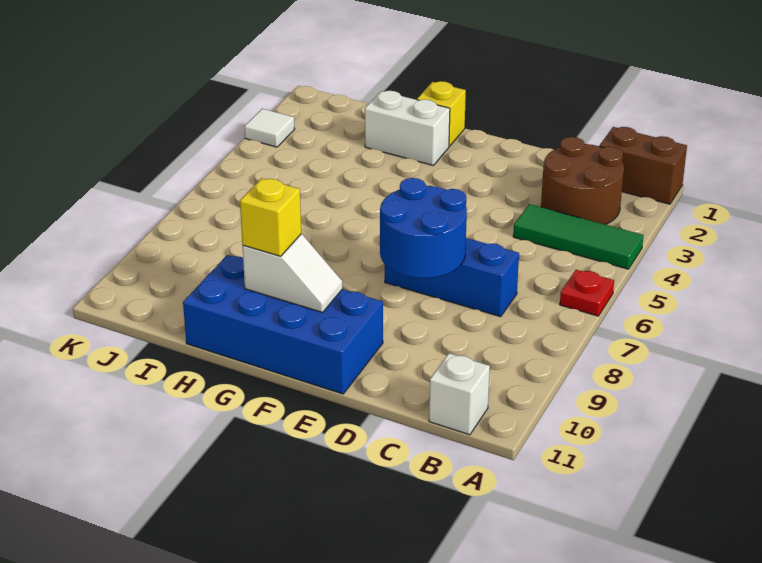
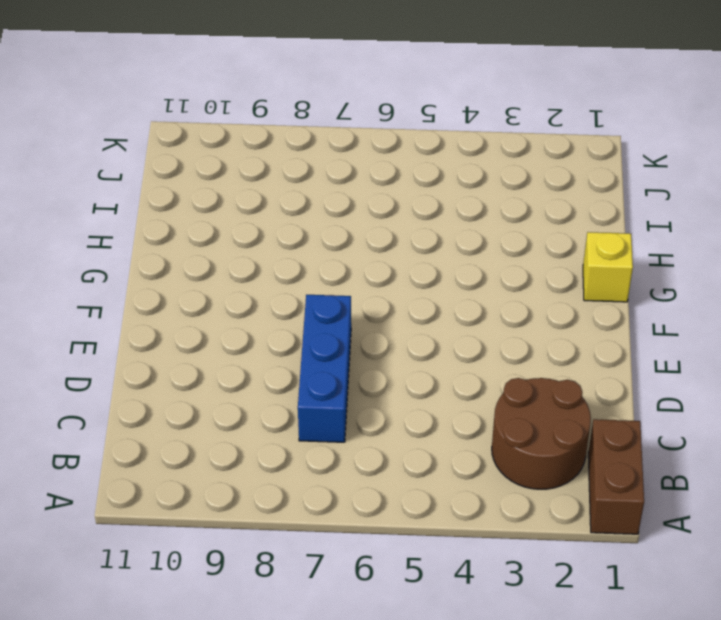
none -> green 1x3 tile [513,204,643,269]
none -> red 1x1 plate [560,270,614,316]
none -> white 1x1 brick [429,353,490,435]

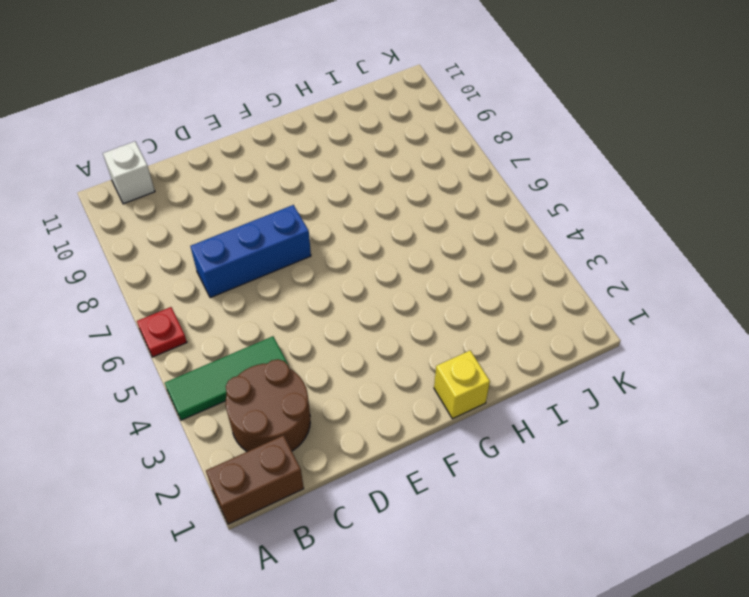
none -> blue 2x4 brick [183,255,383,394]
none -> white 1x2 brick [365,91,450,165]
none -> white 1x1 tile [244,109,295,147]

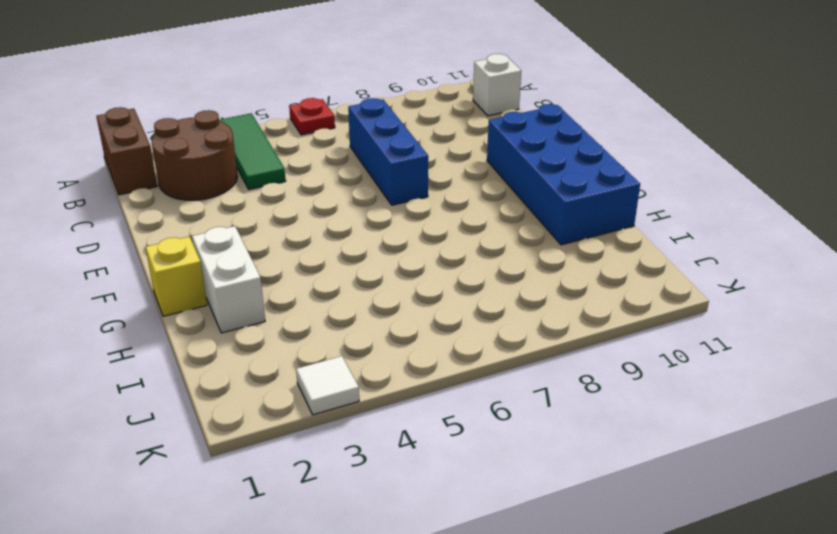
none -> blue 2x2 round brick [380,178,467,278]
none -> white 1x2 slope [242,234,342,312]
none -> yellow 1x1 brick [240,178,301,256]

